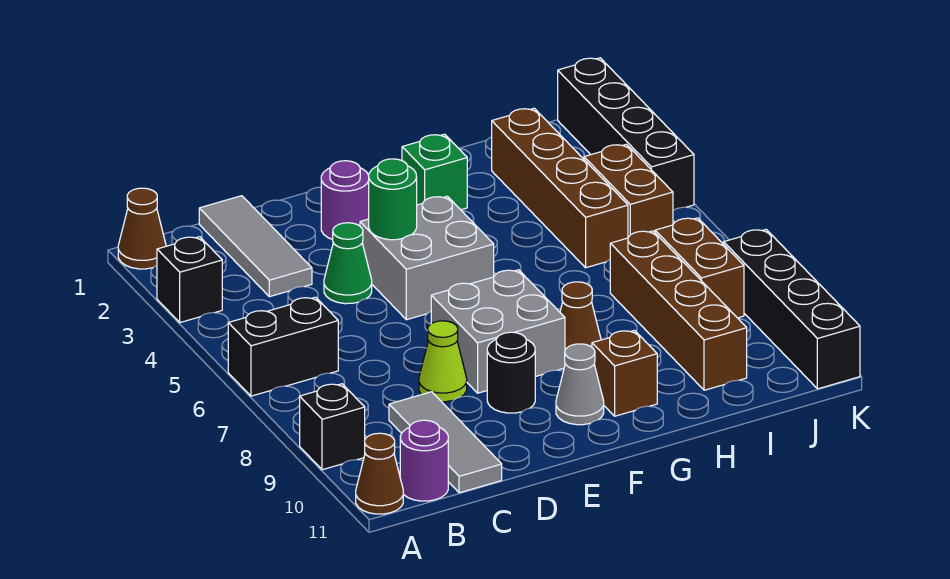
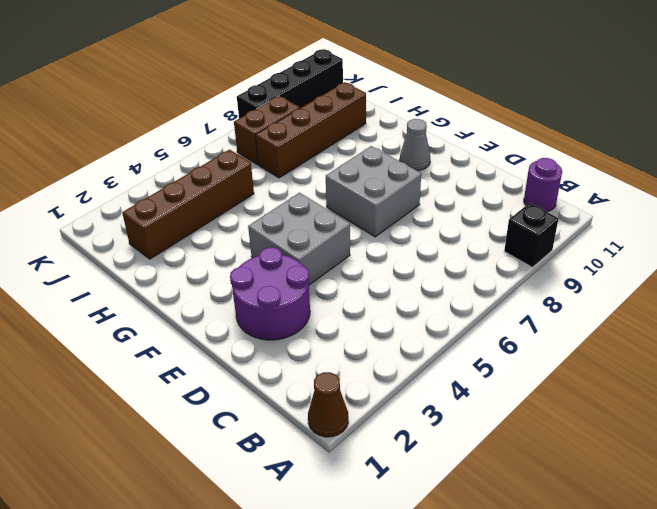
purple 2x2 round brick [230,247,310,340] -> purple 1x1 round brick [321,161,369,240]
none -> black 1x1 brick [157,237,222,323]
none -> black 1x2 brick [228,297,338,396]
none -> brown 1x1 cone [356,433,403,514]

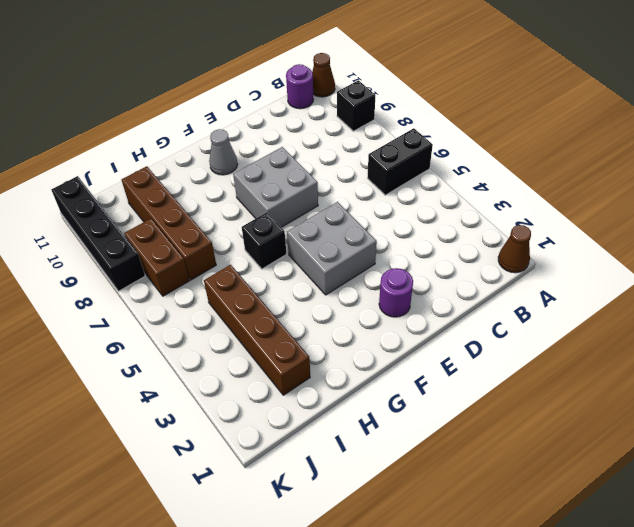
black 1x1 brick [242,213,286,269] -> black 1x1 brick moved to [157,237,222,323]
none -> grey 1x3 tile [199,196,312,297]
none -> grey 1x3 tile [389,392,502,493]
none -> green 1x1 cone [324,223,372,304]

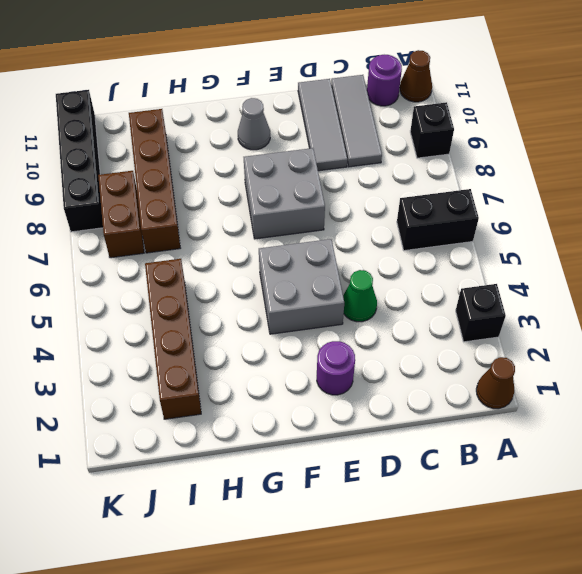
grey 1x3 tile [298,79,347,171] -> grey 1x3 tile moved to [199,196,312,297]
none -> lime 1x1 cone [419,321,467,402]
none -> black 1x1 round brick [487,332,535,413]
none -> green 1x1 brick [402,134,467,210]

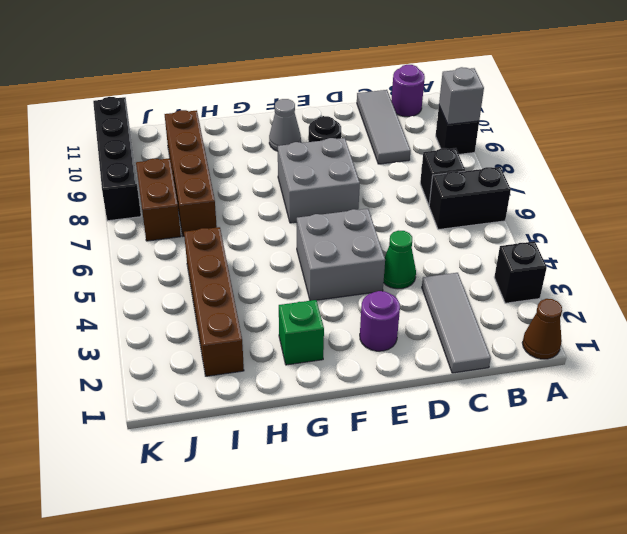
grey 1x1 brick [439,67,484,125] -> none
black 1x1 brick [420,148,465,205] -> none
none -> brown 1x1 cone [356,433,403,514]
none -> lime 1x1 cone [419,321,467,402]
none -> brown 1x1 cone [560,282,601,350]

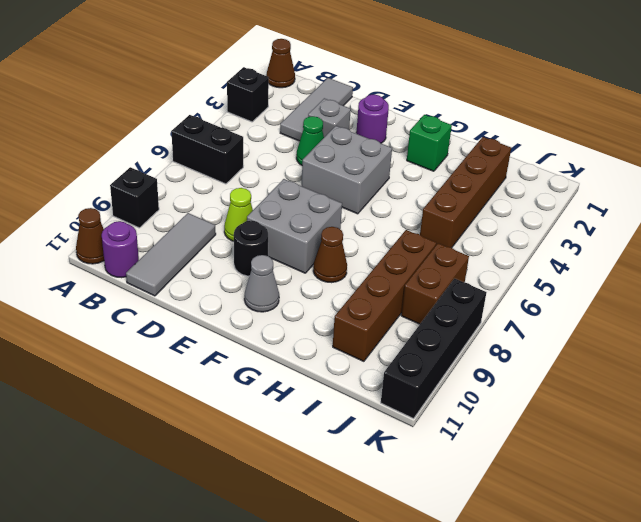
grey 1x1 brick [308,98,351,137] -> none
none -> brown 1x1 brick [592,330,657,416]
none -> brown 1x2 brick [584,144,673,237]
none -> black 1x4 brick [558,58,694,210]

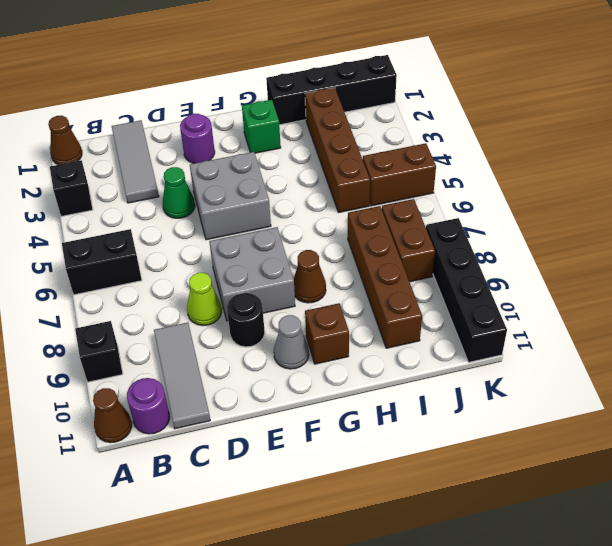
black 1x4 brick [266,55,397,125] -> black 1x4 brick turned to [558,58,694,210]
brown 1x2 brick [363,143,436,206] -> brown 1x2 brick turned to [584,144,673,237]
none -> green 1x1 round brick [369,159,417,240]

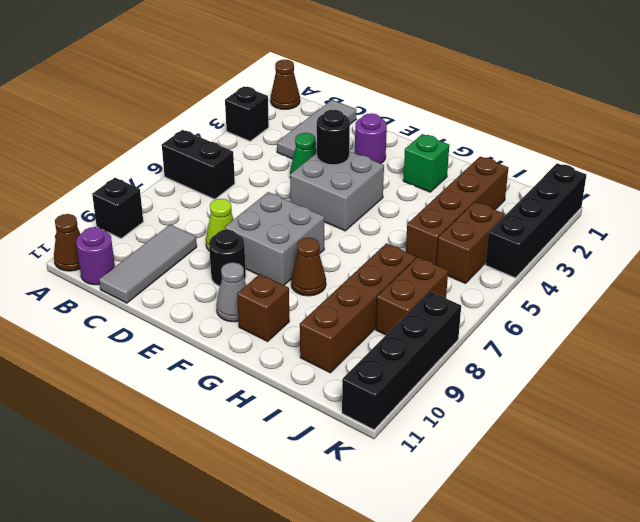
black 1x1 round brick [317,110,350,165] -> green 1x1 round brick [369,159,417,240]

